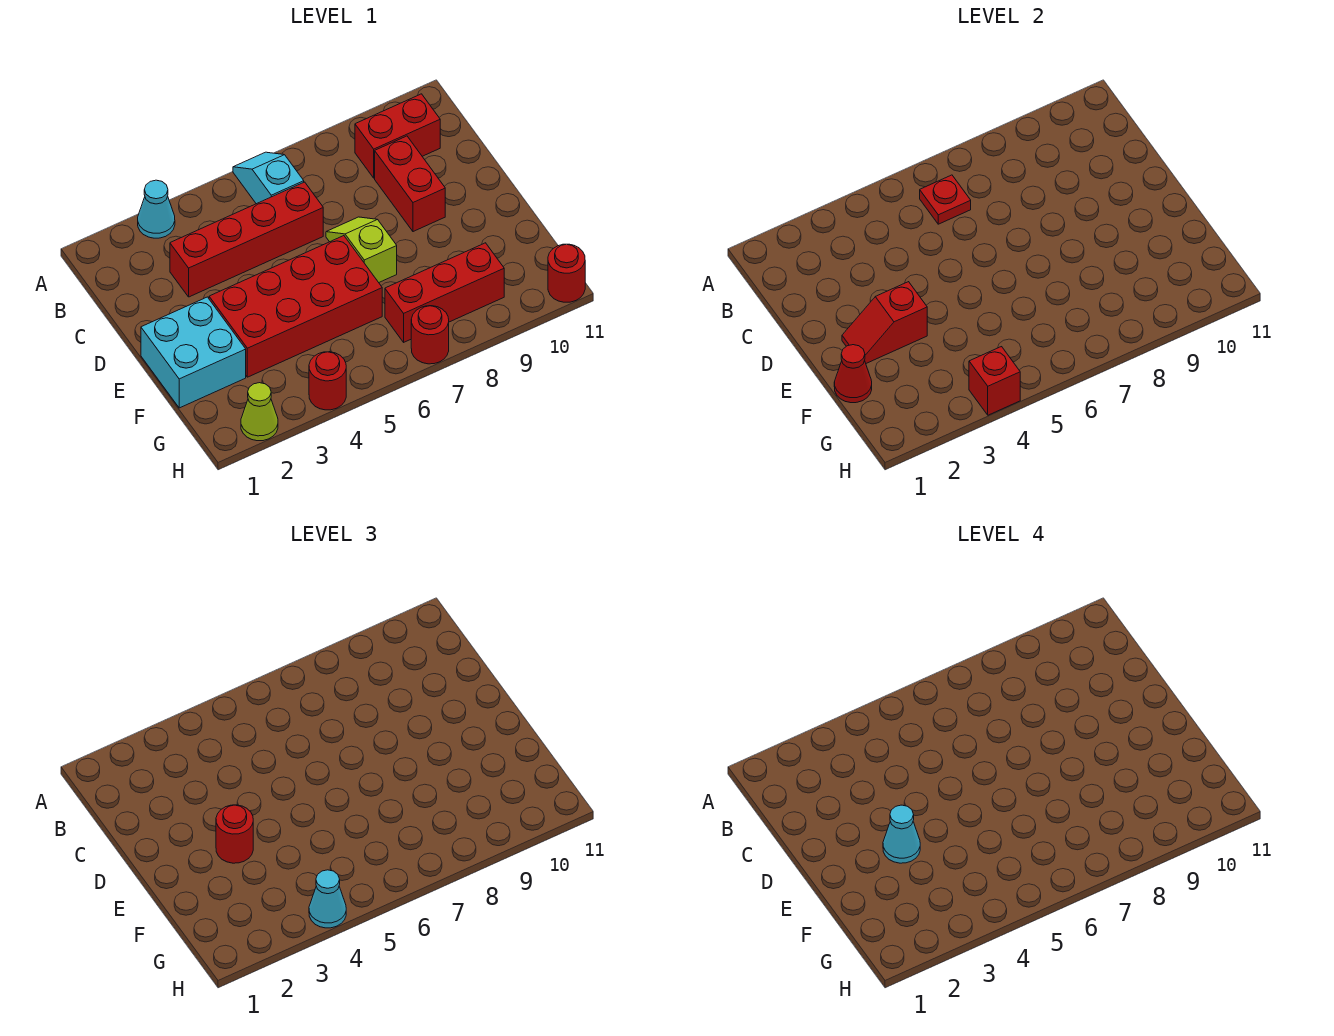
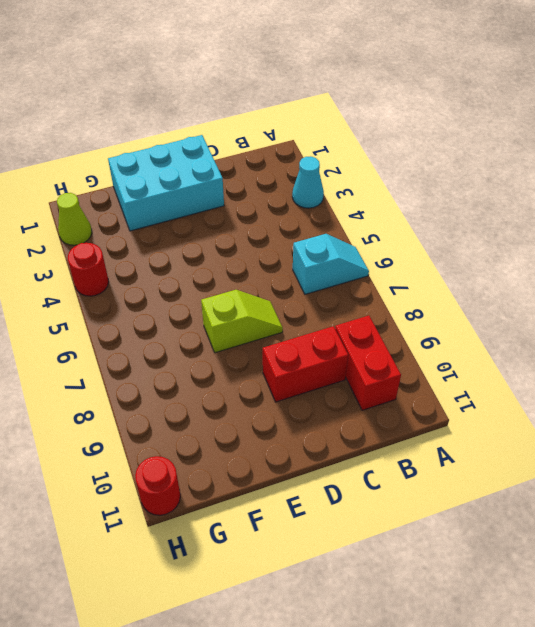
cyan 2x3 brick [108,135,224,231] -> cyan 2x2 brick [141,297,246,408]
none -> red 1x4 brick [170,182,323,297]
none -> red 2x4 brick [209,236,382,377]
none -> red 1x3 brick [385,243,504,342]

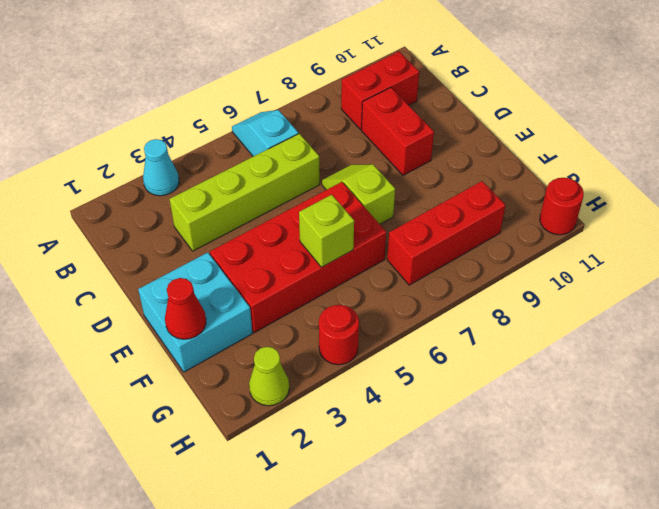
lime 1x4 brick [170,134,320,251] -> red 1x4 brick [170,182,323,297]
lime 1x1 brick [299,195,354,267] -> none
none -> red 1x1 round brick [411,306,449,364]
none -> red 1x1 plate [920,175,971,224]
none -> red 1x2 slope [842,282,927,363]

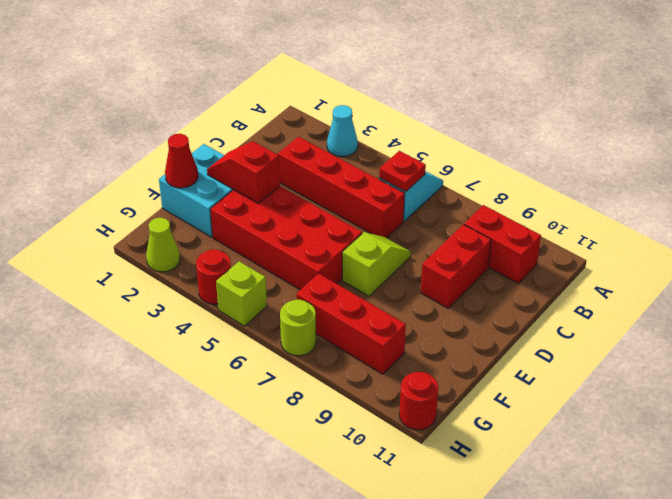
lime 1x1 brick [216,261,267,326] -> none
lime 1x1 round brick [280,299,316,356] -> red 1x1 round brick [411,306,449,364]
none -> red 1x1 brick [969,347,1020,415]
none -> red 1x1 round brick [216,805,253,863]
none -> cyan 1x1 cone [309,870,346,928]

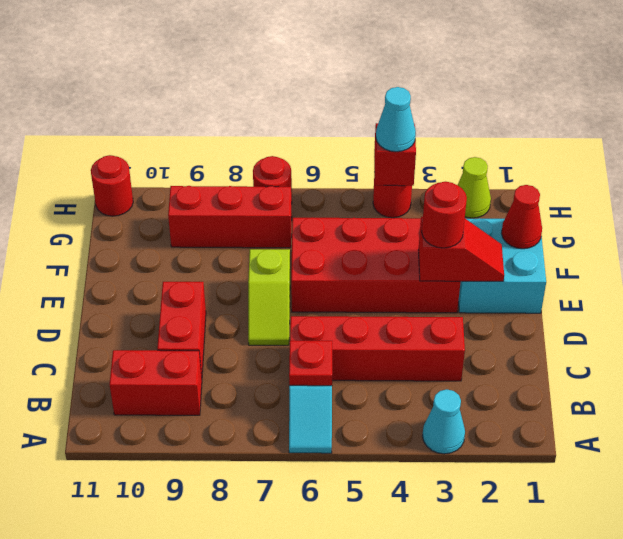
none -> cyan 1x1 cone [883,805,920,863]

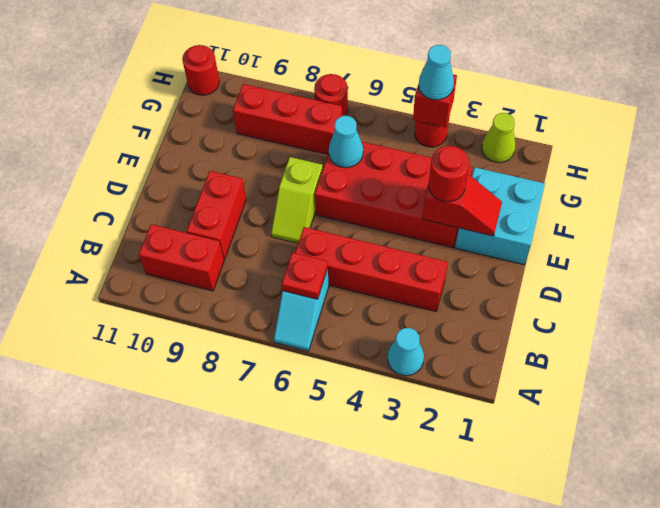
cyan 1x1 cone [329,116,363,168] -> cyan 1x1 cone moved to [883,805,920,863]
none -> red 1x1 cone [834,345,872,403]

